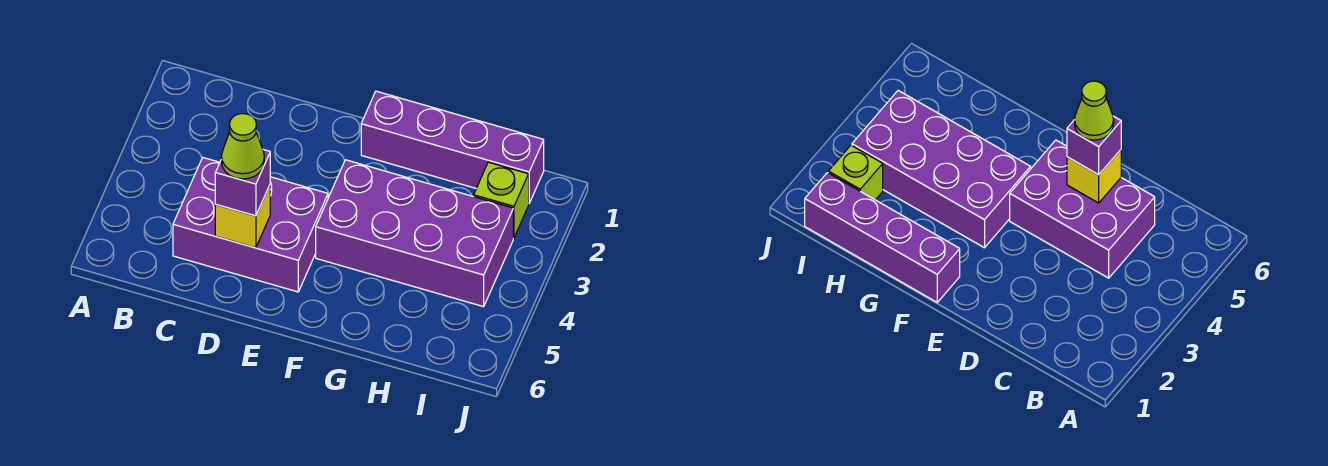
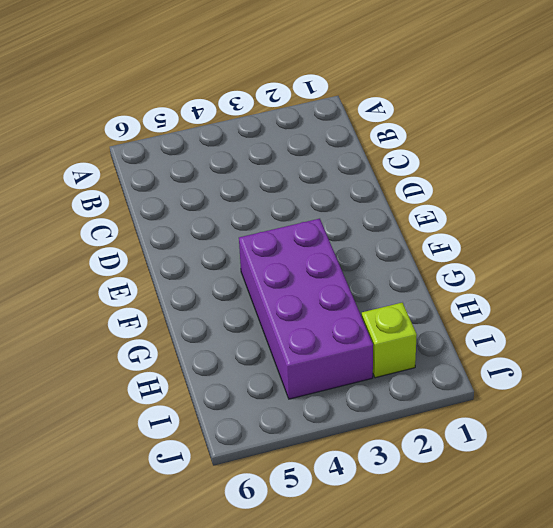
none -> purple 2x3 brick [173,158,328,292]
none -> purple 1x4 brick [361,91,544,203]

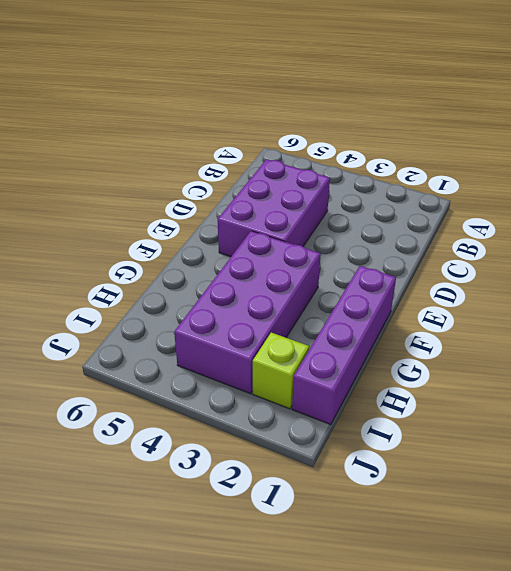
none -> yellow 1x1 brick [215,185,270,248]
none -> purple 1x1 brick [215,150,270,216]

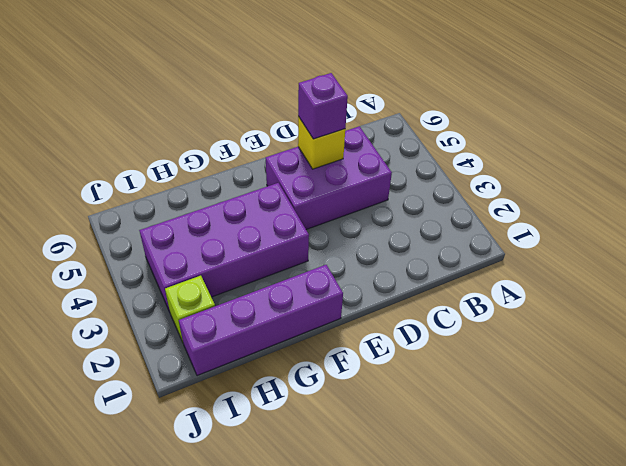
none -> lime 1x1 cone [221,114,264,179]

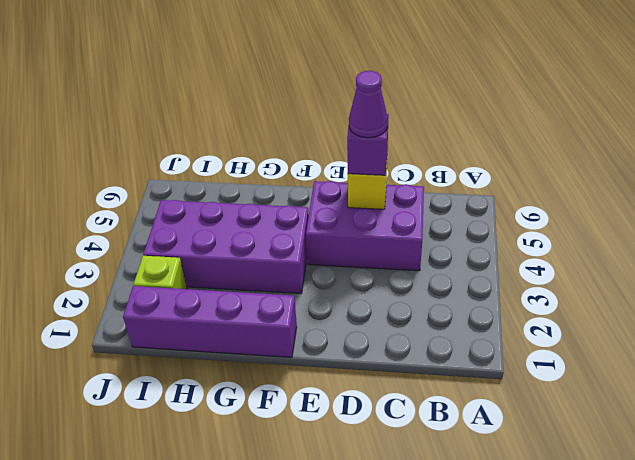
purple 1x1 cone [349,71,388,138] -> lime 1x1 cone [221,114,264,179]

